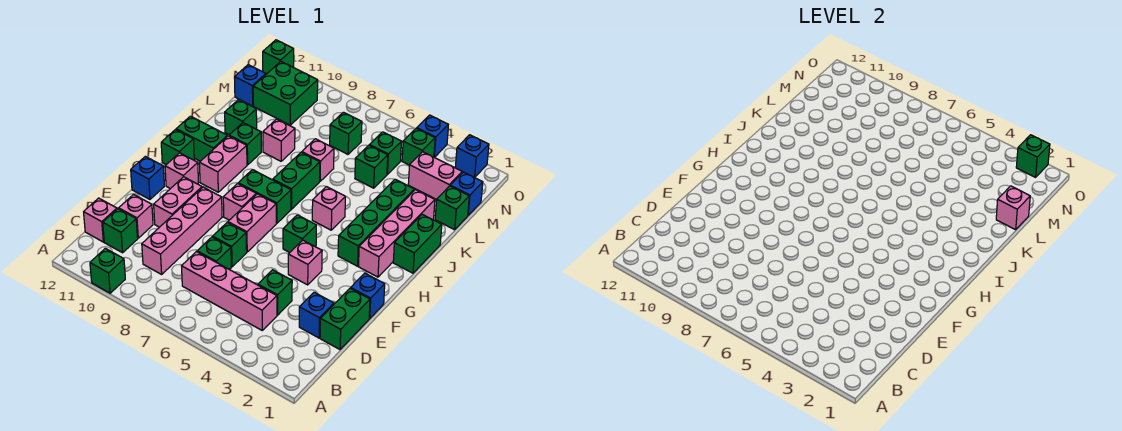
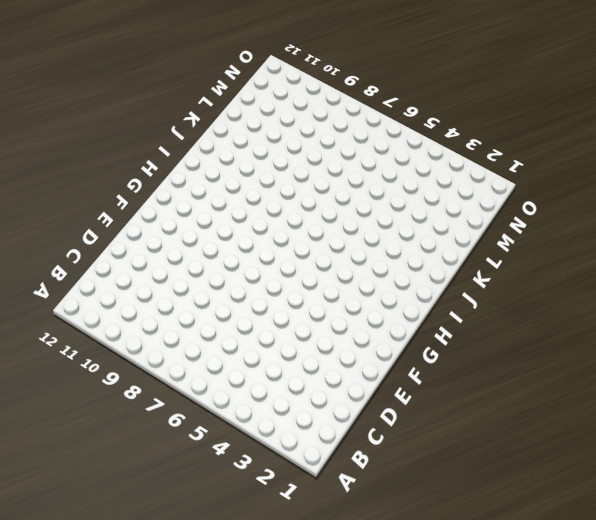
none -> green 1x1 brick [90,248,125,293]
none -> pink 1x4 brick [182,252,277,330]
none -> pink 1x4 brick [142,187,222,274]
none -> green 1x1 brick [103,209,138,253]

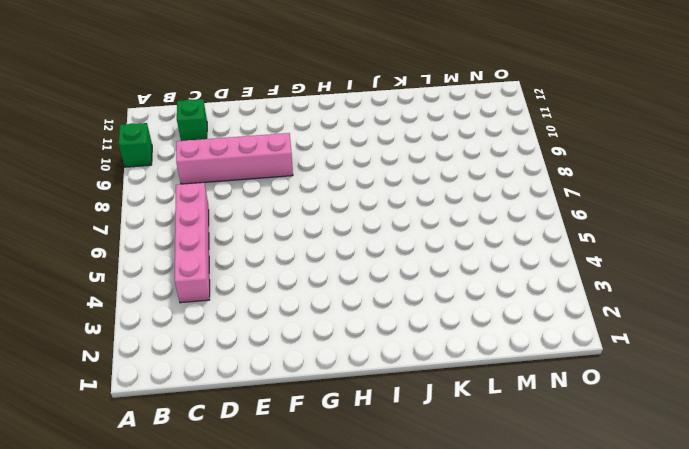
none -> pink 1x1 brick [84,198,117,242]
none -> green 1x2 brick [320,288,370,349]
none -> blue 1x1 brick [299,292,334,338]
none -> green 1x1 brick [258,270,292,315]

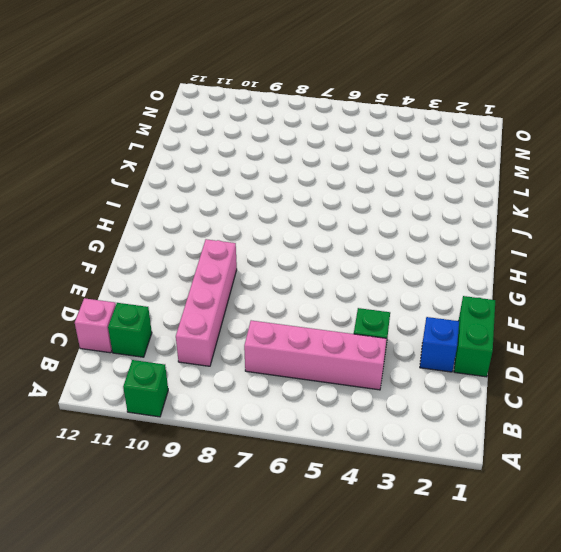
none -> green 1x1 brick [197,237,231,270]
none -> pink 1x1 brick [119,195,153,238]
none -> green 1x1 brick [213,222,247,267]
none -> pink 1x2 brick [154,177,202,227]

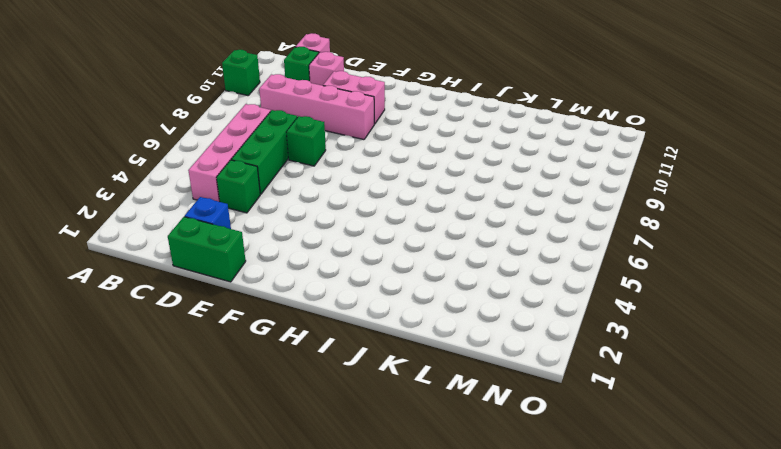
green 1x3 brick [231,110,297,194] -> green 1x1 brick [197,237,231,270]
none -> blue 1x1 brick [351,273,385,319]
none -> pink 1x1 brick [288,240,322,285]
none -> pink 1x2 brick [228,194,276,252]
none -> blue 1x1 brick [131,156,164,199]

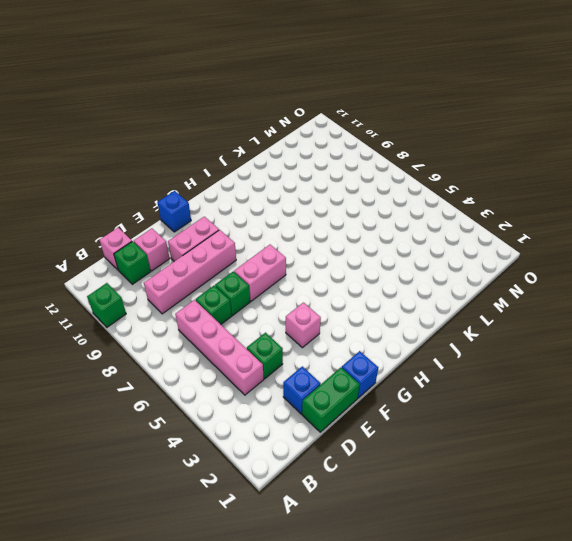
none -> green 1x1 brick [283,215,316,253]
none -> pink 1x1 brick [223,184,256,220]
none -> pink 1x1 brick [165,153,198,189]
none -> pink 1x4 brick [358,190,435,277]

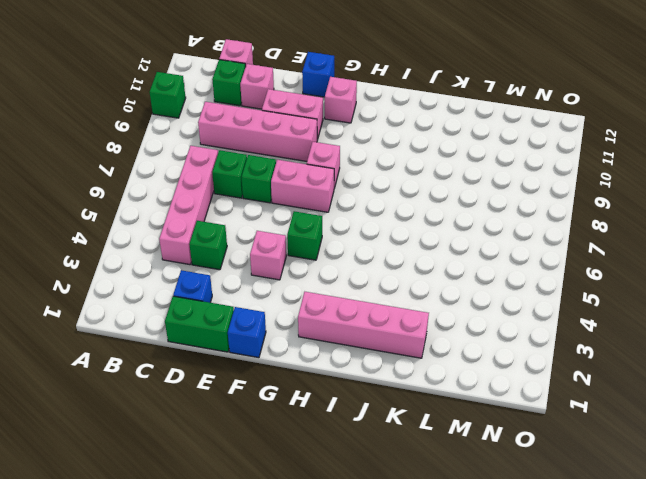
none -> green 1x4 brick [338,179,414,266]
none -> green 1x2 brick [238,170,291,223]
none -> pink 1x2 brick [199,136,247,192]
none -> green 1x1 brick [161,130,194,165]

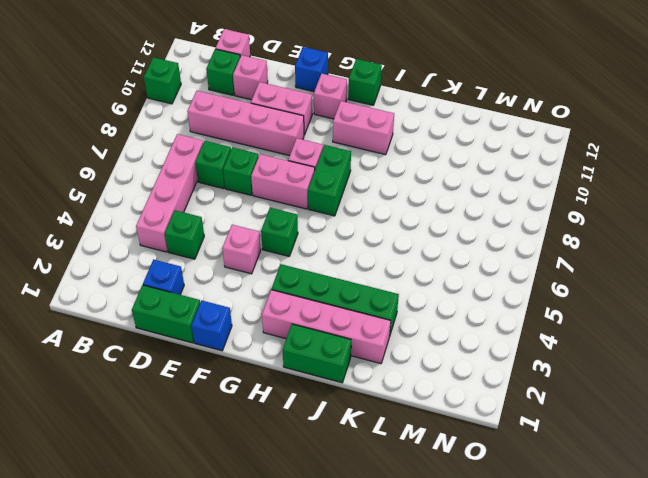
none -> pink 1x1 brick [312,187,345,230]
none -> green 1x2 brick [273,152,320,209]
none -> green 1x2 brick [176,116,227,161]
none -> green 1x1 brick [229,123,261,165]

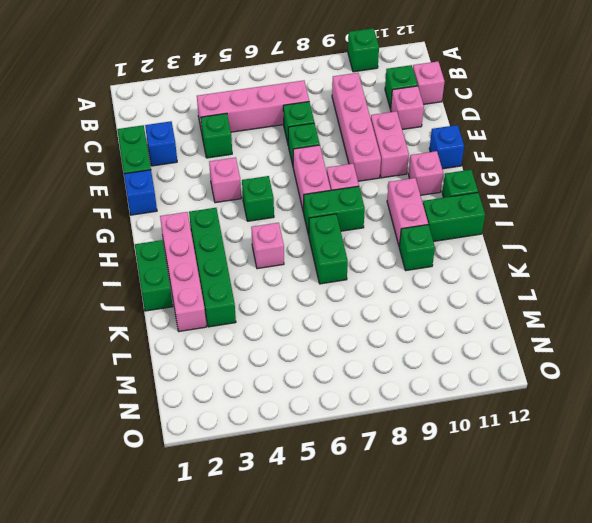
none -> pink 1x1 brick [302,139,334,181]
none -> pink 1x1 brick [263,119,295,161]
none -> green 1x1 brick [225,100,257,135]
none -> green 1x1 brick [435,186,469,230]

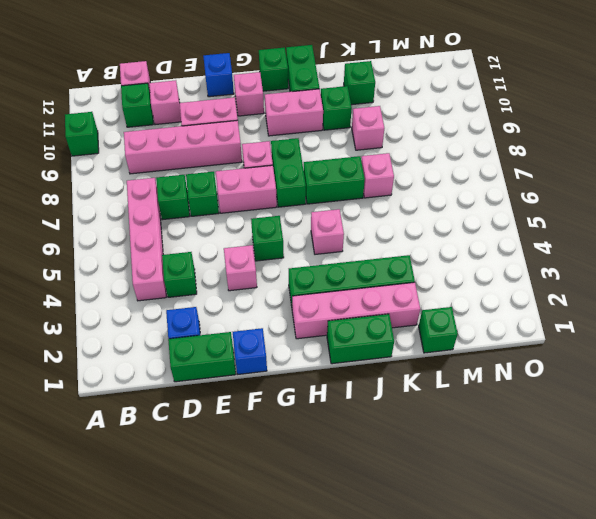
none -> green 1x1 brick [355,145,388,188]
none -> blue 1x1 brick [450,172,483,215]
none -> pink 1x2 brick [408,152,462,200]
none -> green 1x1 brick [369,132,402,174]

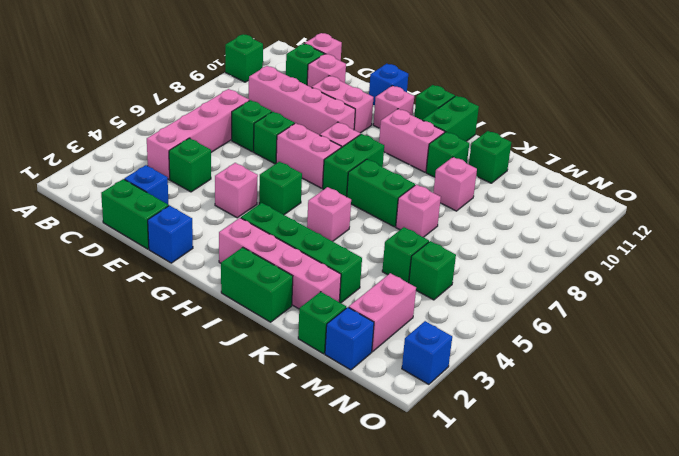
none -> green 1x1 brick [330,112,362,154]
none -> green 2x2 brick [253,61,318,125]
none -> blue 1x1 brick [235,65,266,106]
none -> green 1x1 brick [402,128,435,165]

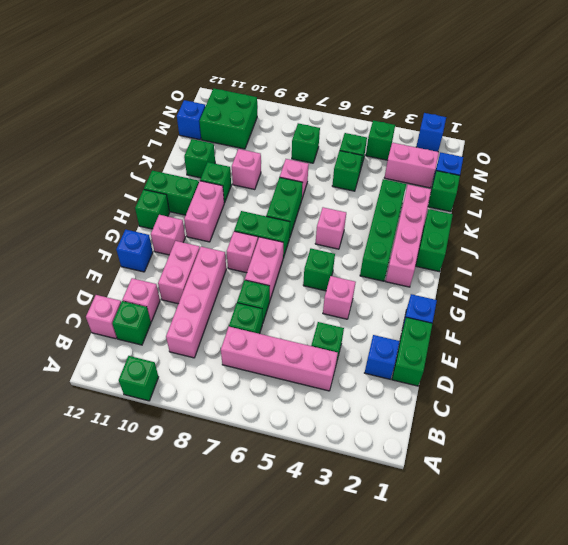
none -> blue 1x1 brick [417,115,448,157]
none -> green 1x1 brick [263,40,294,74]
none -> pink 1x1 brick [996,186,1030,230]
none -> green 1x1 brick [1016,135,1050,177]

